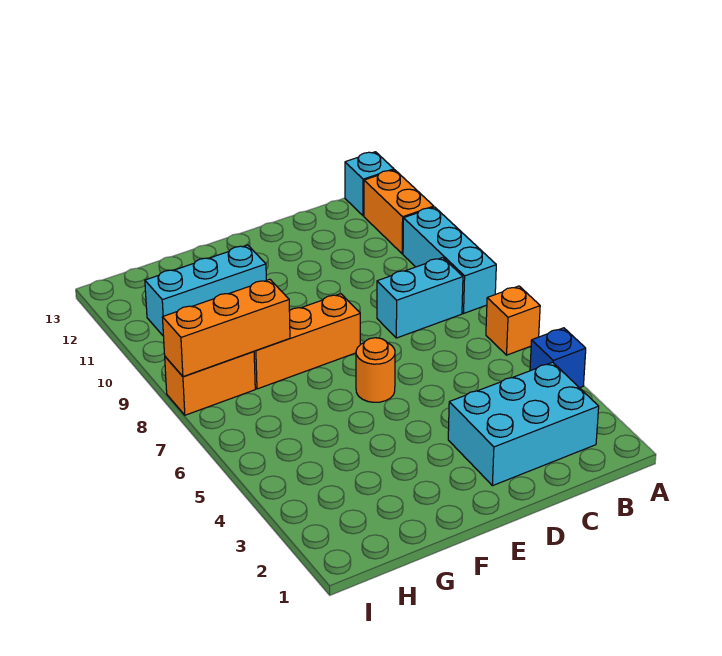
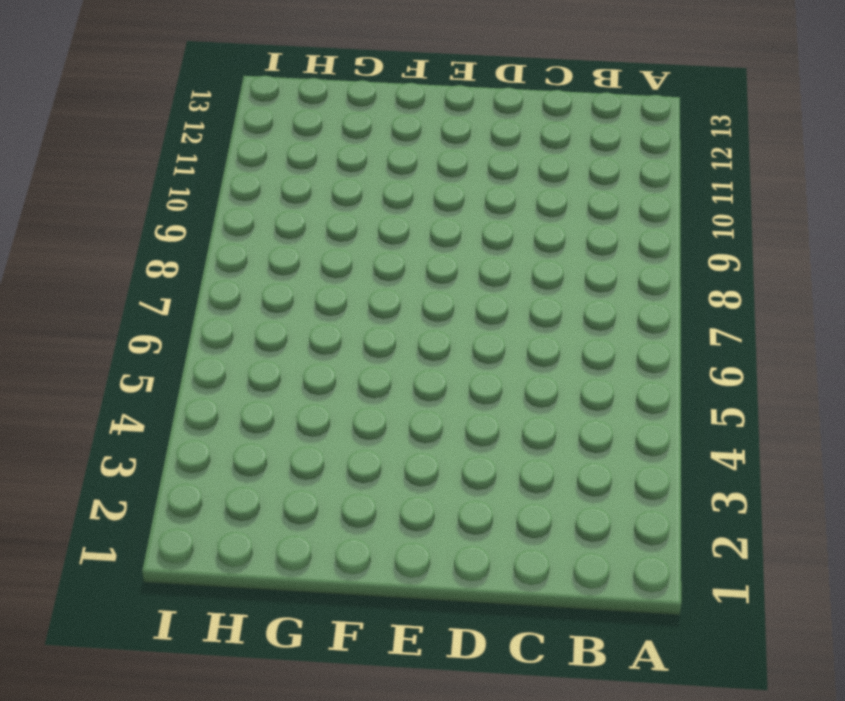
none -> blue 1x1 brick [530,328,586,388]
none -> orange 1x1 brick [486,286,540,355]
none -> cyan 1x3 brick [403,207,496,313]

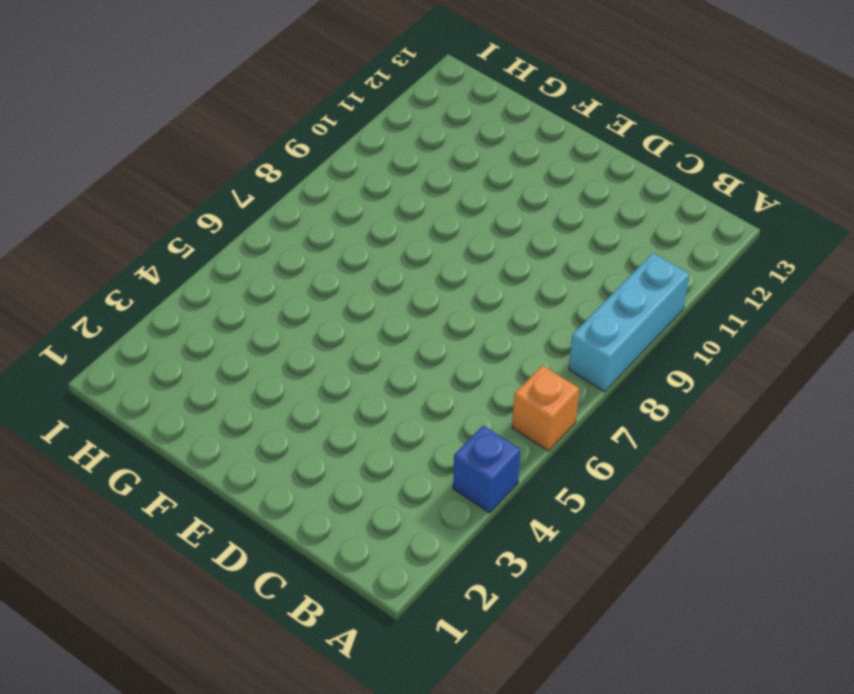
none -> orange 1x2 brick [364,170,434,254]
none -> cyan 1x1 brick [345,152,394,216]
none -> cyan 2x3 brick [448,362,599,486]

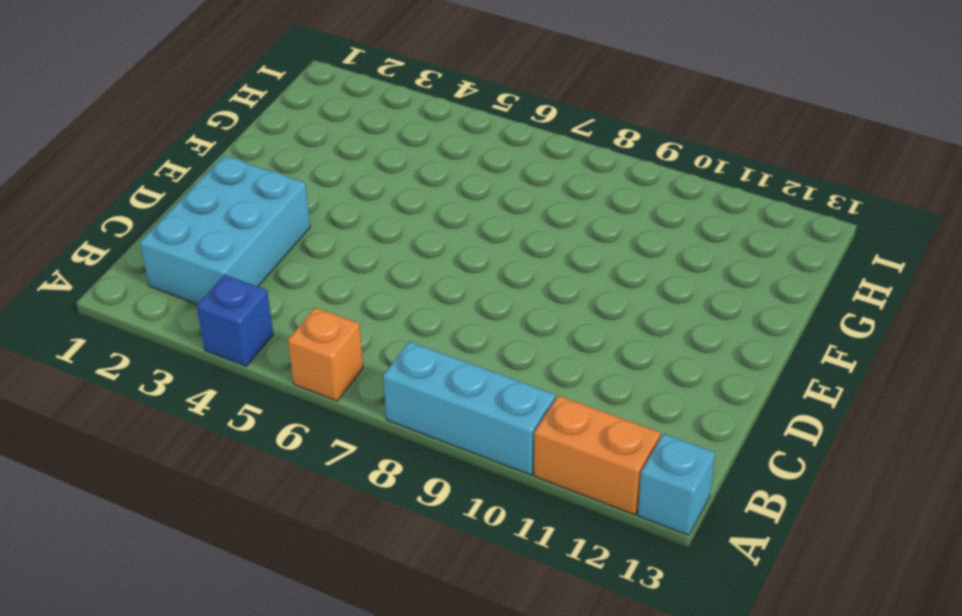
none -> cyan 1x2 brick [377,258,463,338]
none -> orange 1x1 round brick [356,338,395,402]
none -> orange 1x3 brick [254,294,360,389]

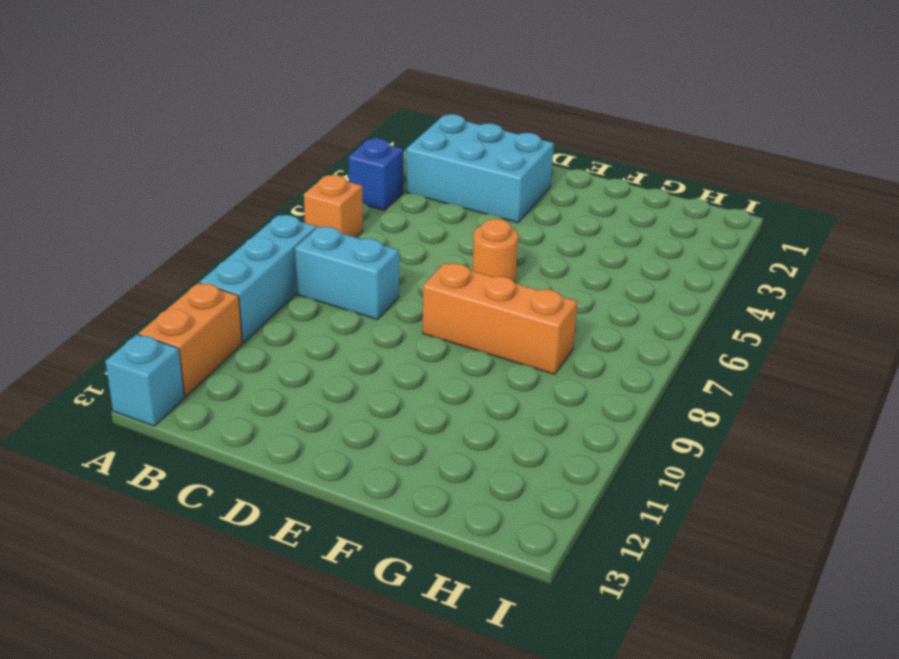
none -> cyan 1x3 brick [145,245,266,335]
none -> orange 1x2 brick [165,352,255,415]
none -> orange 1x3 brick [162,279,290,377]

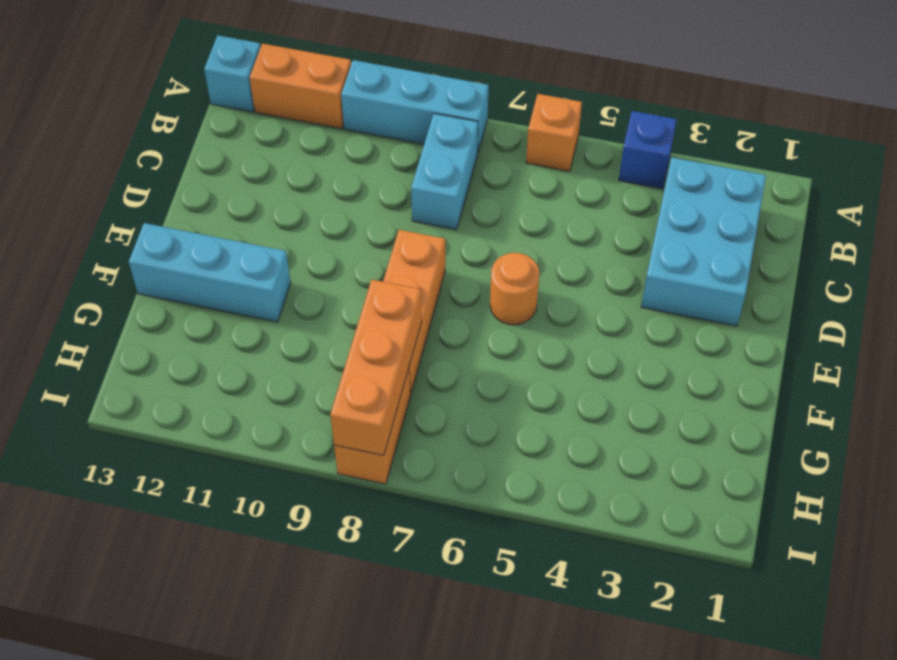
cyan 1x3 brick [129,223,291,322] -> cyan 1x3 brick turned to [145,245,266,335]

